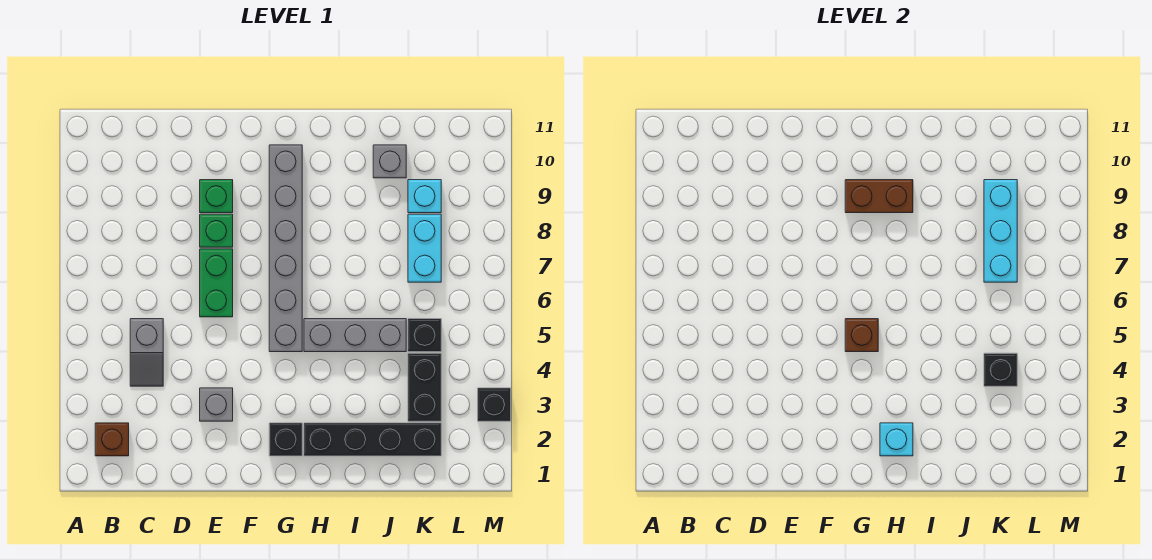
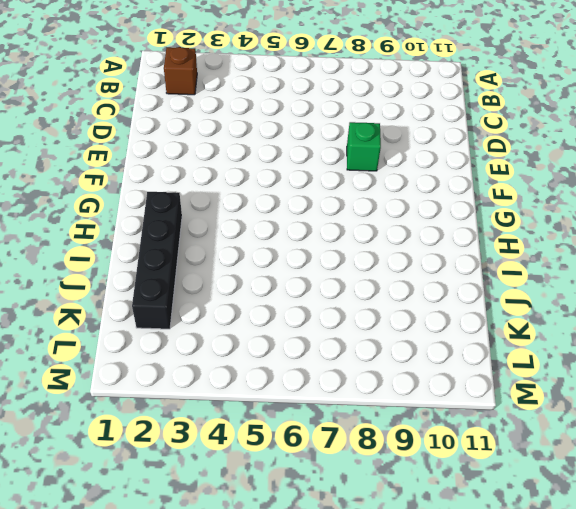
none -> grey 1x2 slope [130,319,163,386]
none -> grey 1x1 brick [200,388,233,421]
none -> green 1x2 brick [200,249,233,317]

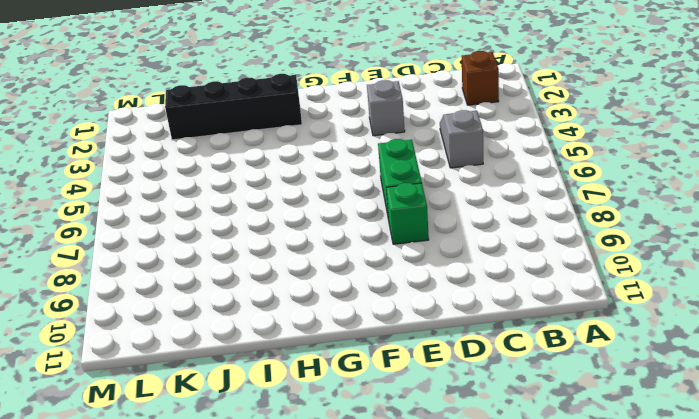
none -> green 1x1 brick [200,180,233,213]
none -> black 1x1 brick [269,423,302,456]
none -> grey 1x6 brick [269,145,302,352]

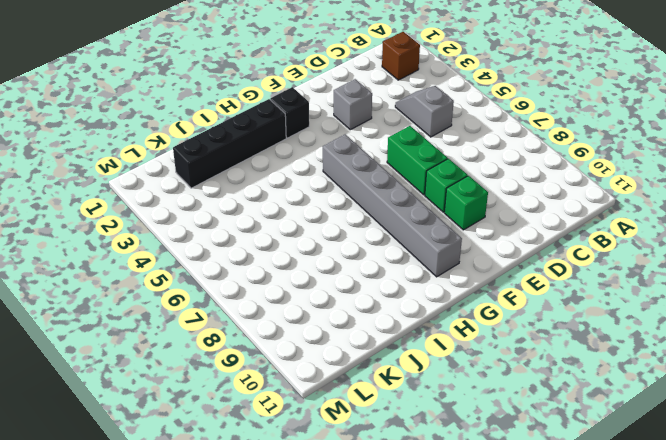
none -> grey 1x3 brick [304,319,406,352]
none -> grey 1x1 brick [373,145,406,178]
none -> black 1x2 brick [408,353,441,421]

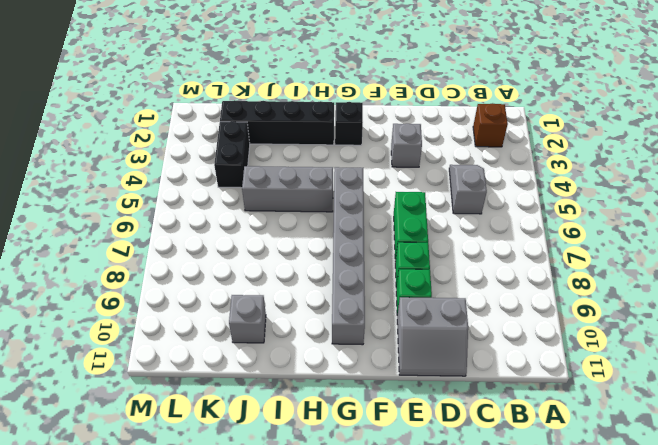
grey 2x2 slope [397,297,468,376] -> none
none -> black 1x1 brick [408,319,441,352]
none -> cyan 1x2 brick [408,214,441,282]
none -> cyan 1x1 brick [408,180,441,213]

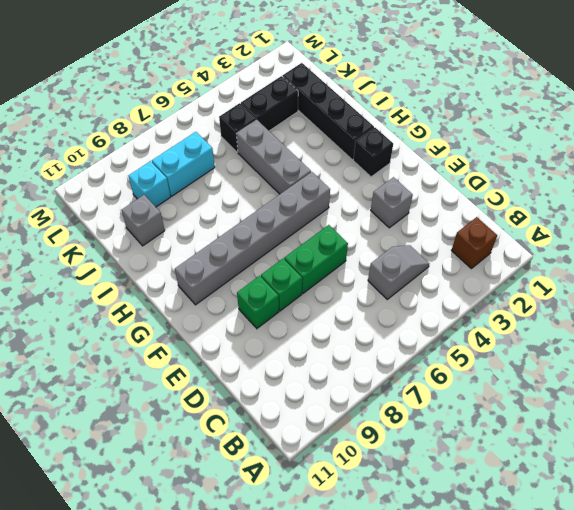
none -> black 1x1 brick [478,388,511,421]
none -> brown 1x1 brick [845,319,878,352]
none -> brown 1x2 brick [845,180,913,213]

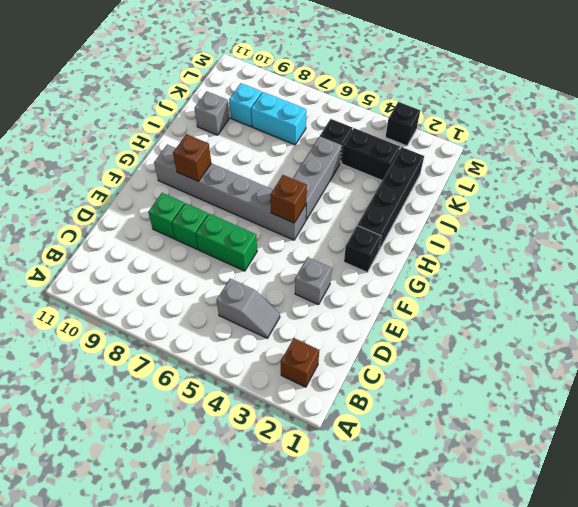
brown 1x1 brick [173,134,211,181] -> brown 1x2 brick [845,180,913,213]
none -> cyan 1x1 brick [880,423,913,456]
none -> black 1x1 brick [984,353,1017,386]
none -> cyan 1x3 brick [984,180,1017,282]

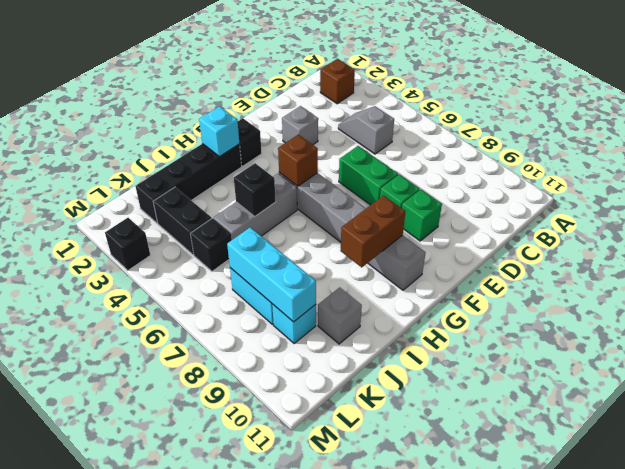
black 1x1 brick [234,163,276,216] -> black 1x1 brick moved to [984,353,1017,386]

